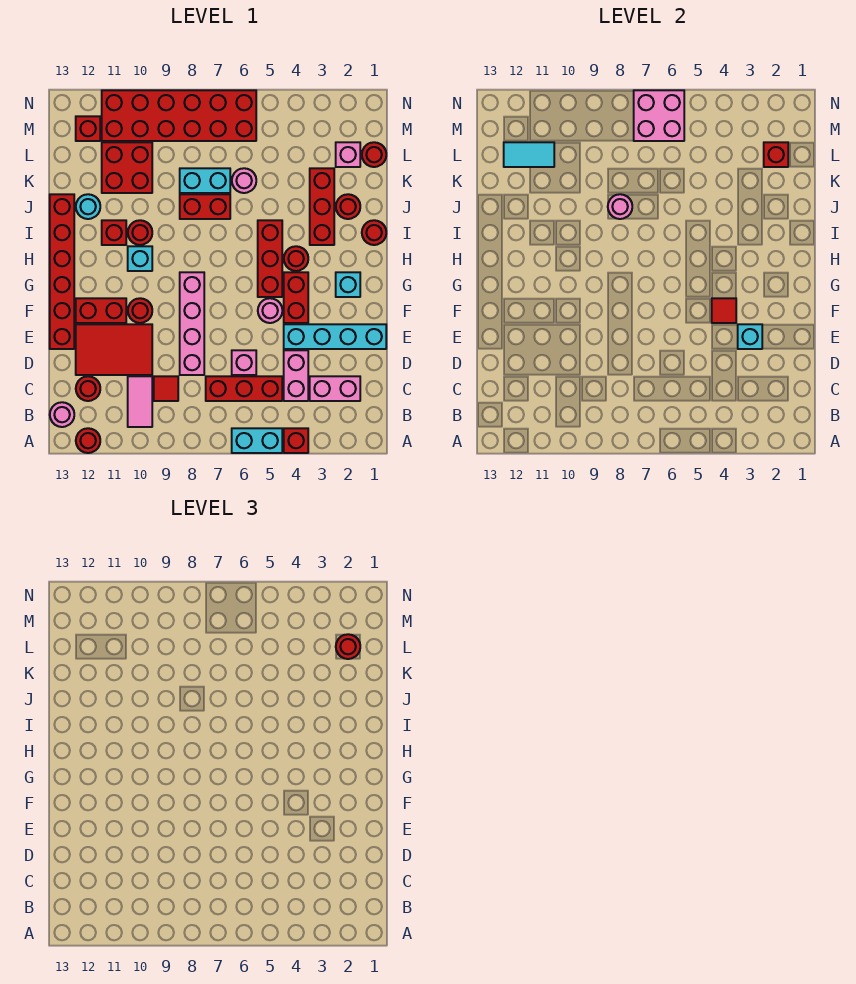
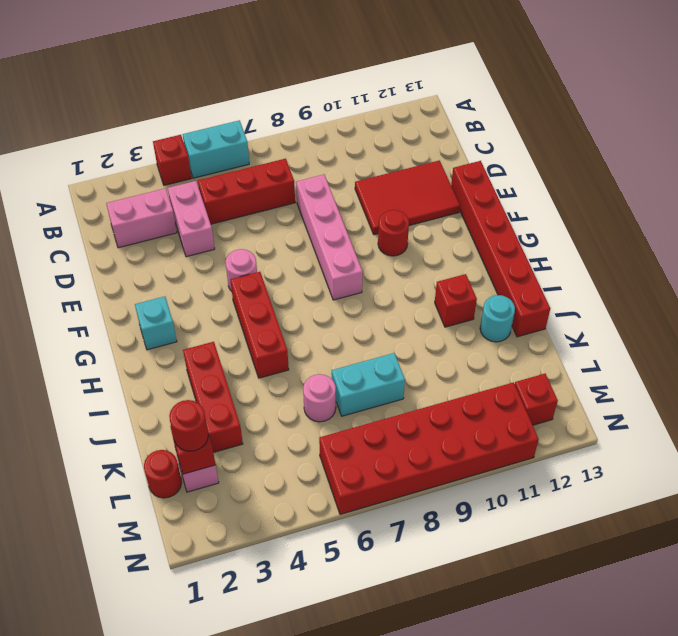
none -> red 1x1 round brick [76,428,100,453]
none -> pink 1x2 tile [128,376,152,427]
none -> pink 1x1 round brick [50,402,74,427]
none -> red 1x1 tile [154,376,178,401]

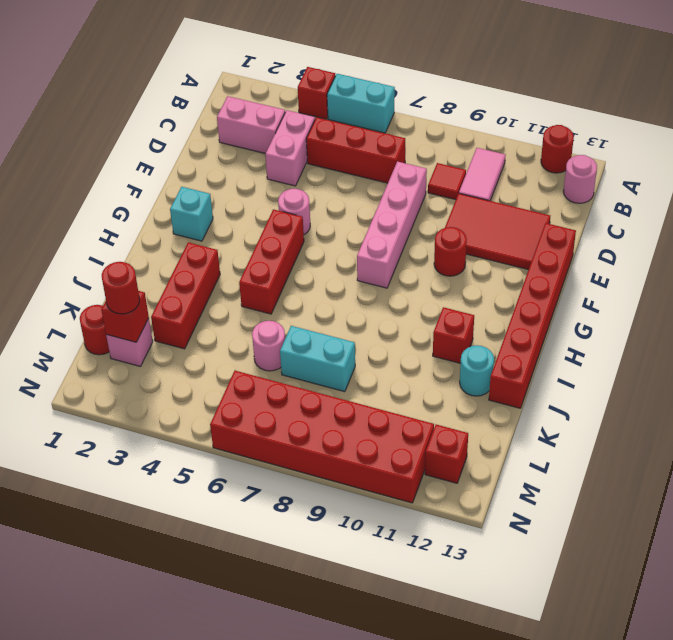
none -> red 1x1 round brick [76,376,100,401]
none -> pink 1x1 brick [232,350,256,375]
none -> cyan 1x4 brick [284,324,386,349]
none -> red 1x2 brick [284,272,308,323]

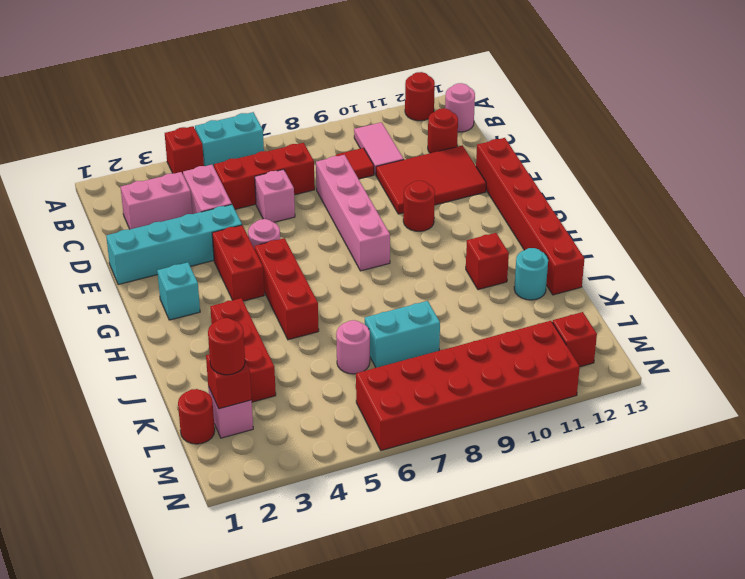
none -> red 1x2 brick [76,298,126,323]
none -> red 1x1 round brick [284,246,308,271]
none -> cyan 1x1 brick [128,246,152,271]
none -> red 1x1 round brick [362,220,386,245]

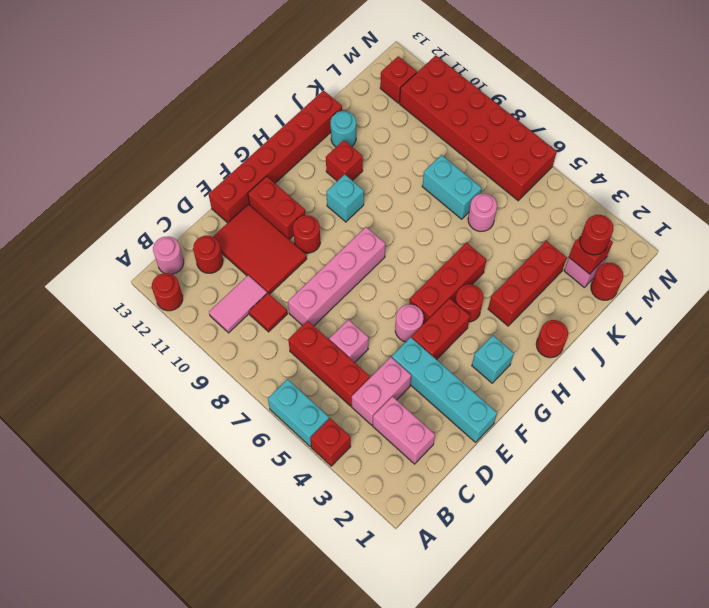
none -> red 1x1 round brick [128,220,152,245]
none -> red 1x1 round brick [336,194,360,219]
none -> red 1x2 brick [180,194,230,219]
none -> red 2x2 brick [102,142,152,193]

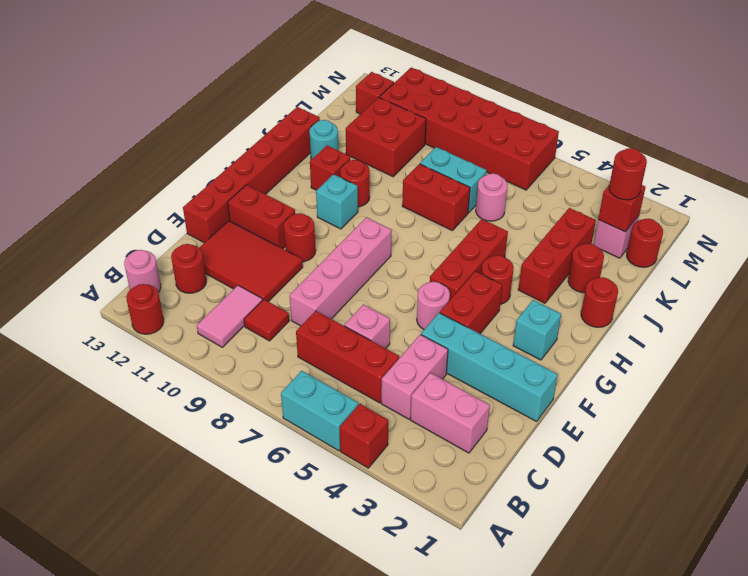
none -> cyan 1x1 brick [738,324,762,349]
none -> red 1x1 tile [712,298,736,323]
none -> pink 1x1 round brick [608,194,632,219]
none -> cyan 1x2 tile [504,142,554,167]

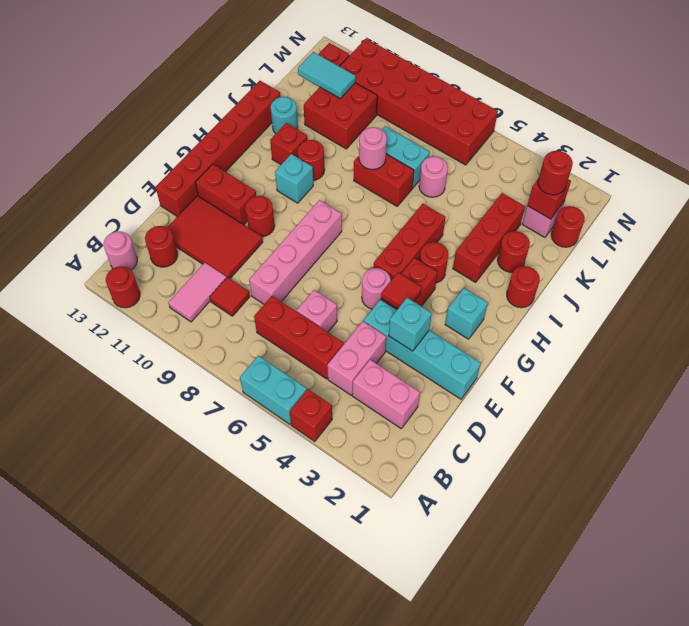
none -> pink 2x2 brick [634,90,684,141]

